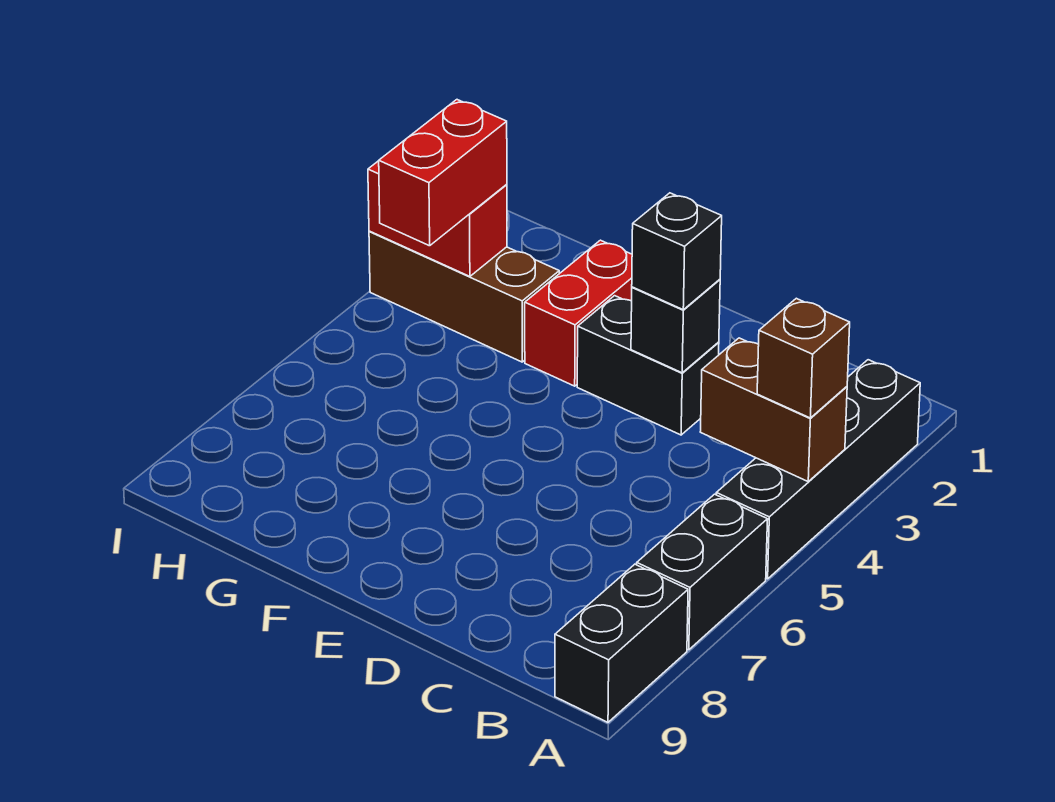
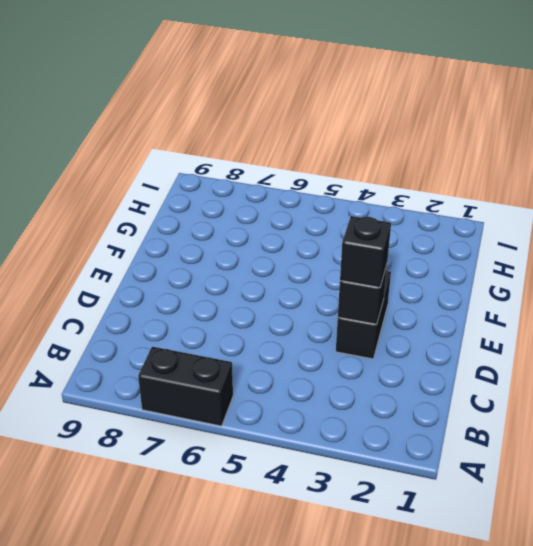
none -> black 1x4 brick [716,360,920,579]
none -> black 1x2 brick [555,564,688,722]
none -> red 1x2 brick [525,240,632,386]

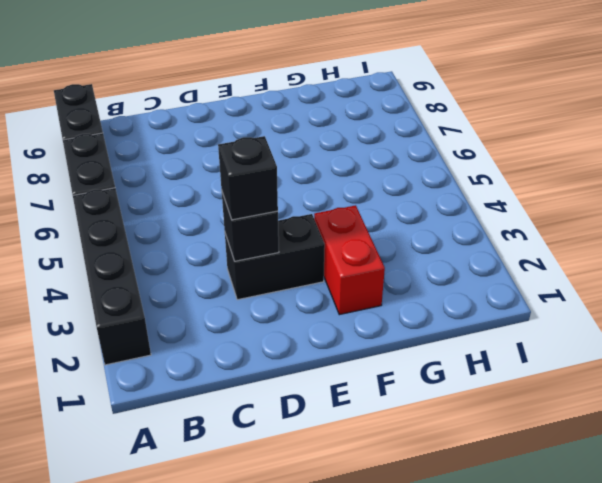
none -> brown 1x3 brick [369,231,559,362]
none -> brown 1x2 brick [700,338,847,481]
none -> red 1x2 brick [368,161,507,276]

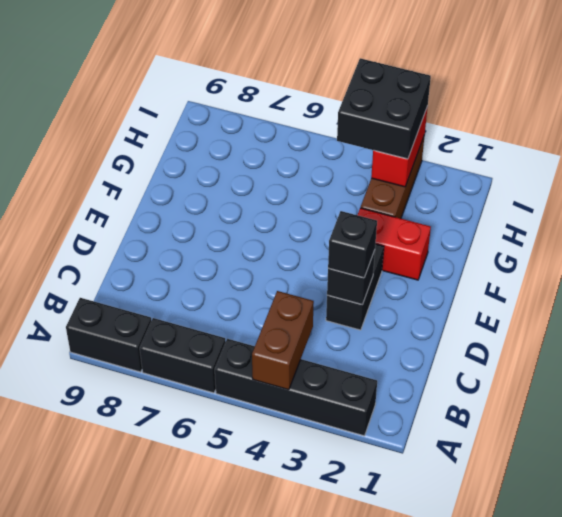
black 2x2 brick [337,58,431,159] -> red 1x2 brick [379,100,507,246]
none -> brown 1x1 brick [757,298,850,418]

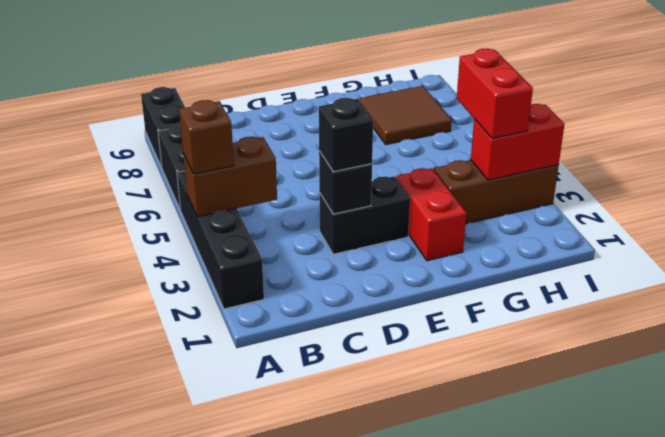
brown 2x2 tile [360,86,451,145] -> none

